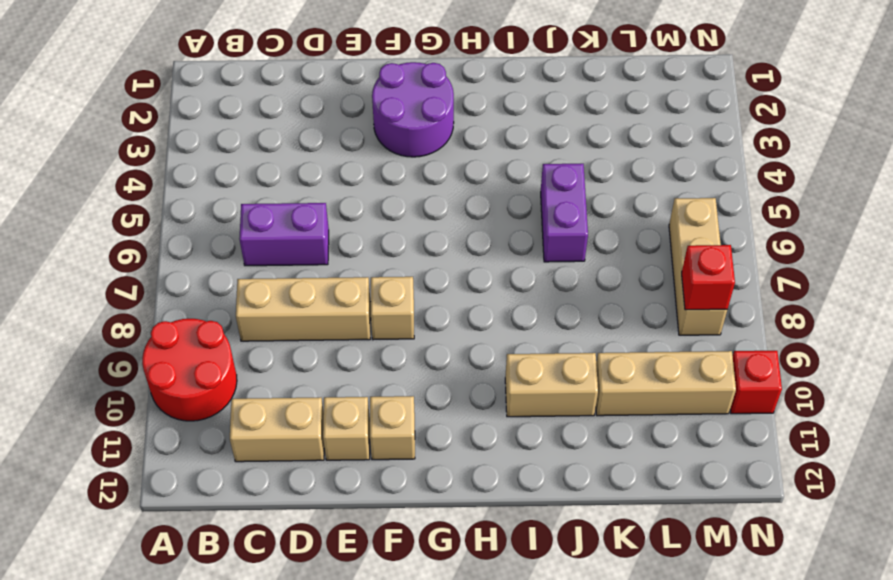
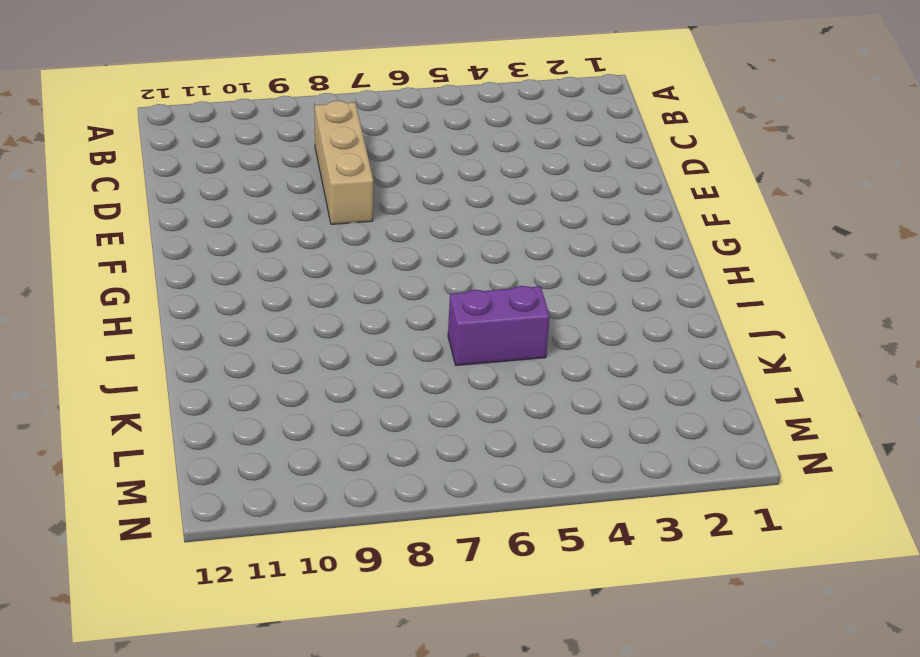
none -> red 2x2 round brick [142,319,237,421]
none -> purple 1x2 brick [239,203,329,266]
none -> tan 1x2 brick [230,398,324,462]

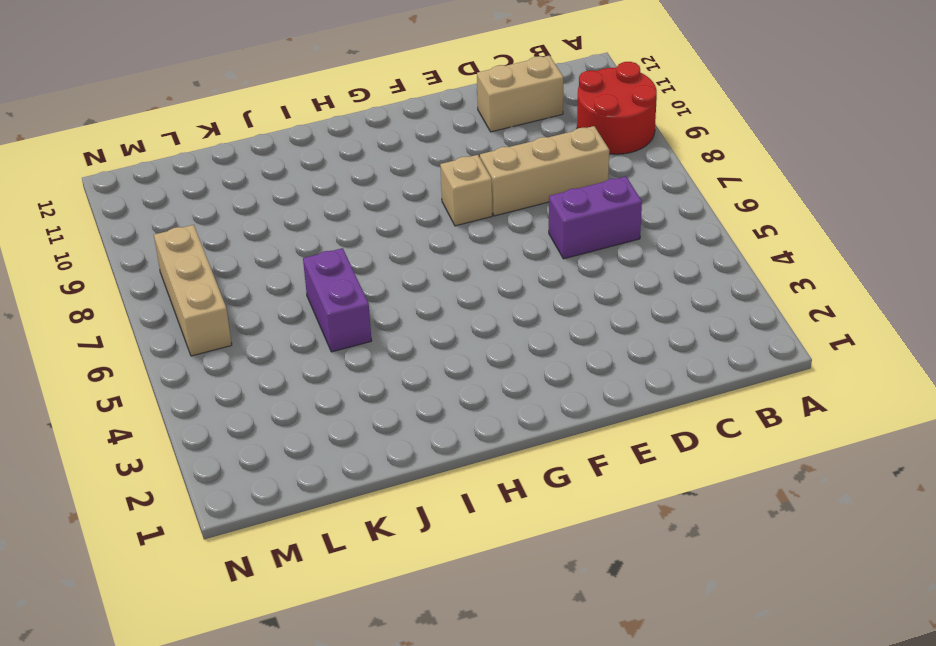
none -> tan 1x1 brick [323,397,370,460]
none -> purple 2x2 round brick [372,62,454,157]
none -> tan 1x1 brick [370,396,415,460]

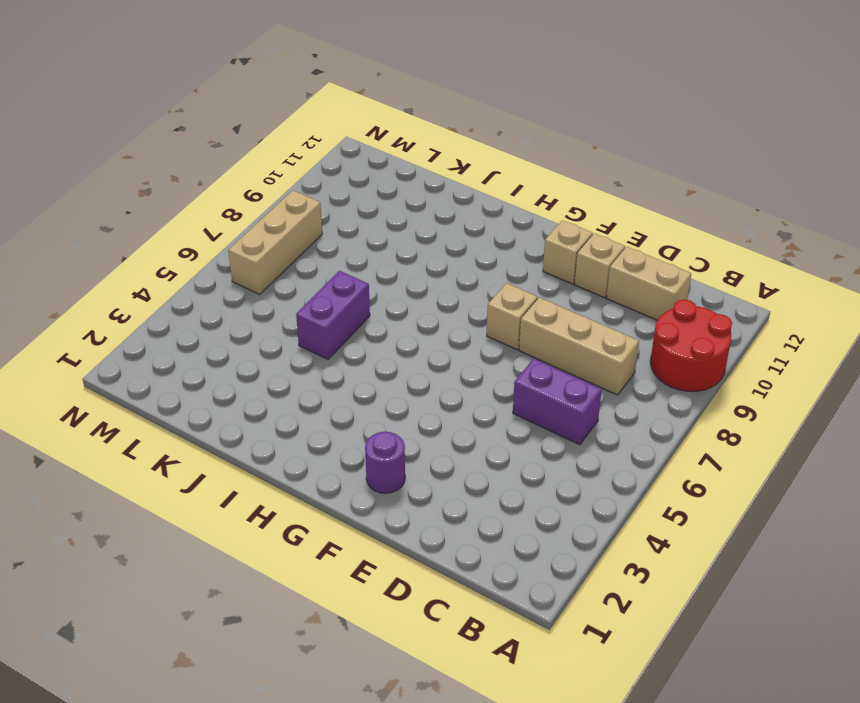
purple 1x1 round brick [365,431,405,493] -> purple 2x2 round brick [372,62,454,157]
none -> tan 1x2 brick [505,353,598,417]
none -> tan 1x3 brick [596,351,736,416]
none -> red 1x1 brick [730,351,782,414]

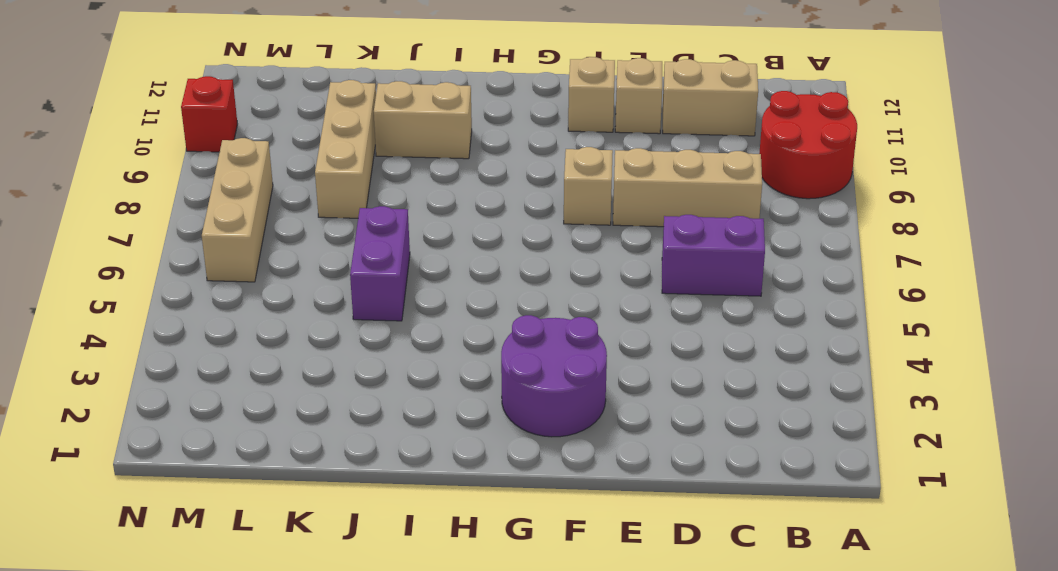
tan 1x3 brick [315,80,376,218] -> tan 1x3 brick turned to [596,351,736,416]
none -> red 1x1 brick [682,245,735,310]

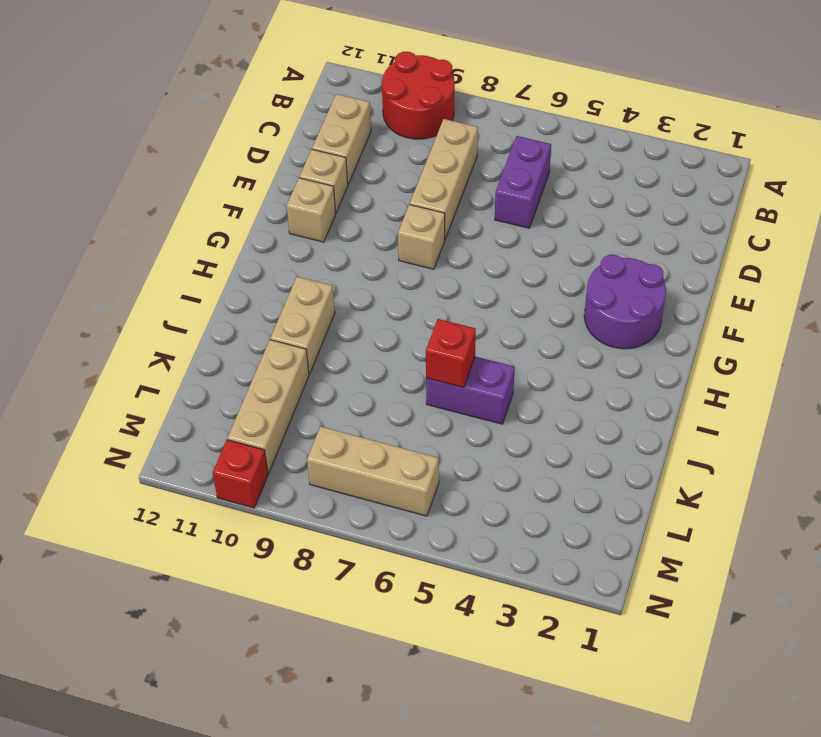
red 1x1 brick [426,319,476,388] -> red 1x1 brick moved to [682,245,735,310]

